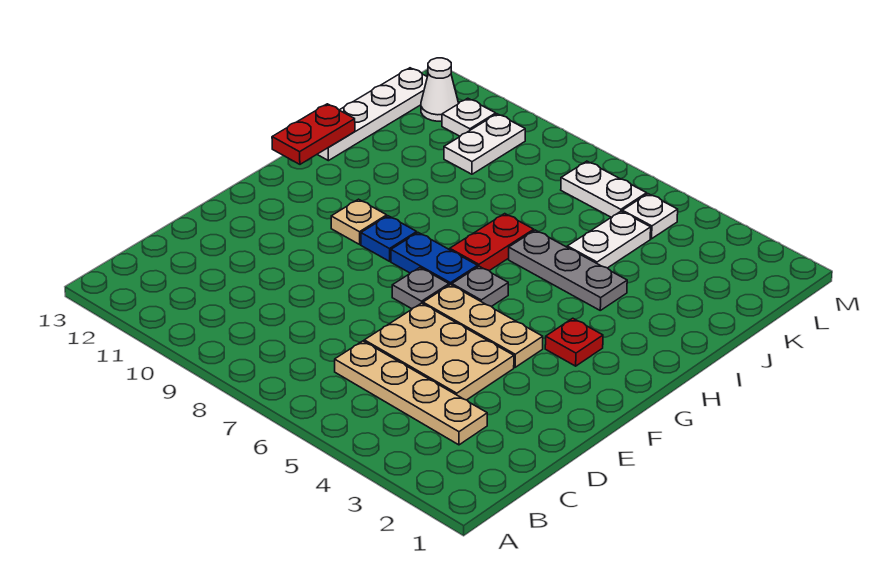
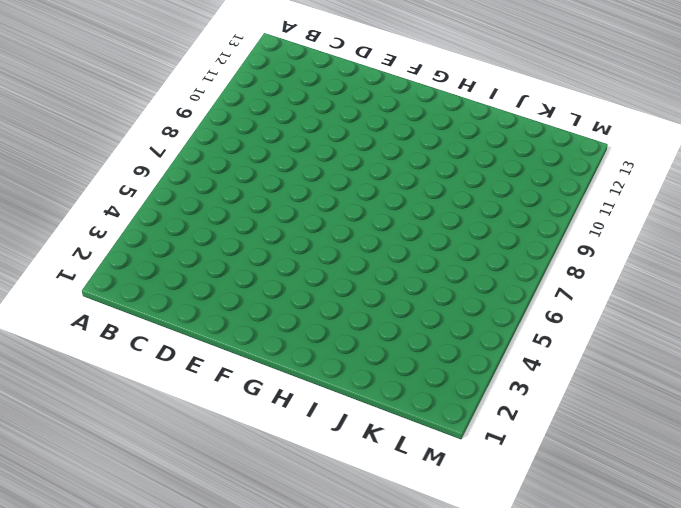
none -> tan 1x4 plate [335,341,487,445]
none -> tan 2x3 plate [364,303,514,400]
none -> tan 1x3 plate [423,285,543,367]

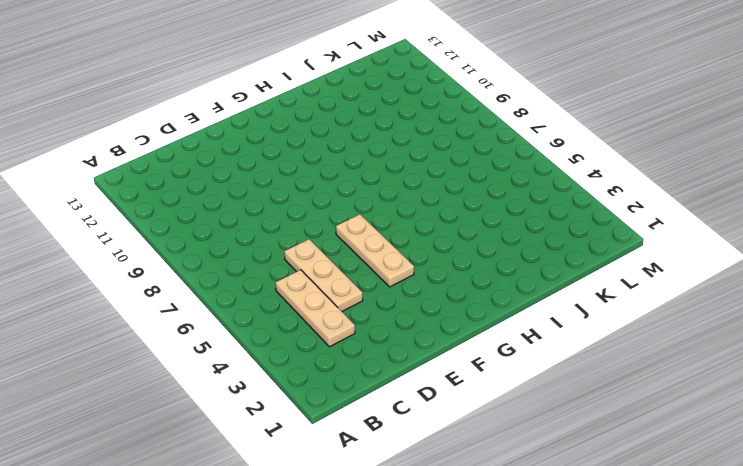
tan 1x3 plate [276,270,355,347] -> tan 1x4 plate [335,341,487,445]
tan 1x3 plate [284,239,363,311] -> tan 2x3 plate [364,303,514,400]
none -> grey 1x1 plate [392,268,449,309]
none -> red 1x1 plate [545,318,603,366]
none -> grey 1x1 plate [452,266,508,306]

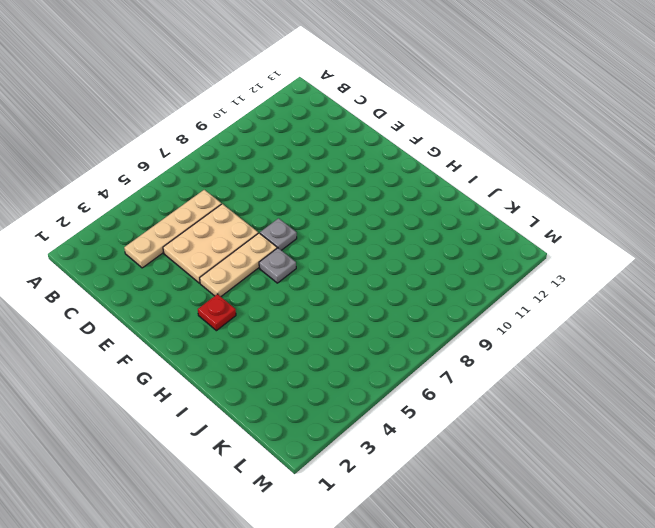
none -> blue 1x2 plate [391,233,478,285]
none -> blue 1x1 plate [361,216,417,261]
none -> tan 1x1 plate [331,199,387,244]

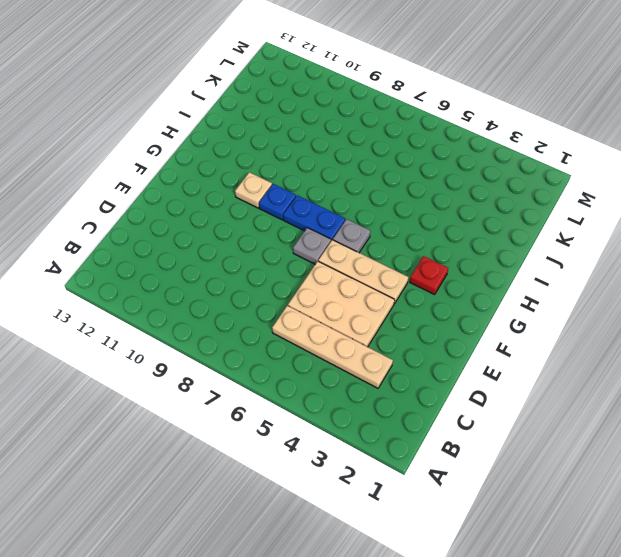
none -> red 1x2 plate [450,214,534,271]
none -> grey 1x3 plate [509,230,627,310]
none -> white 1x4 plate [317,68,427,161]

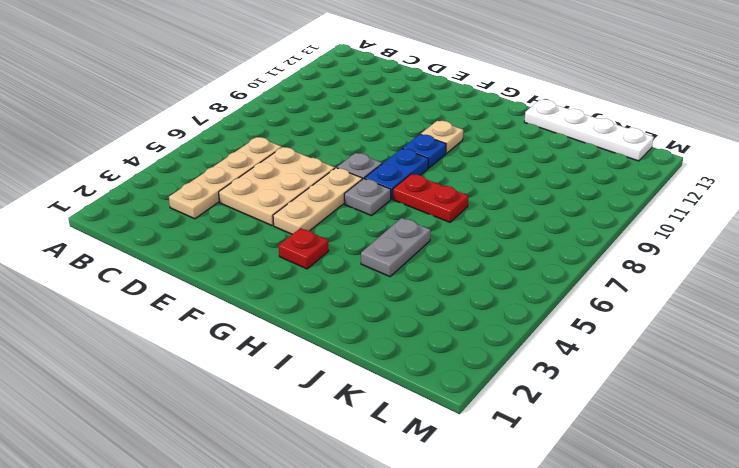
grey 1x2 plate [361,218,430,277] -> grey 1x3 plate [509,230,627,310]
none -> white 1x2 plate [567,211,651,268]
none -> white 1x2 plate [444,114,525,174]
none -> white 1x1 plate [622,194,678,239]

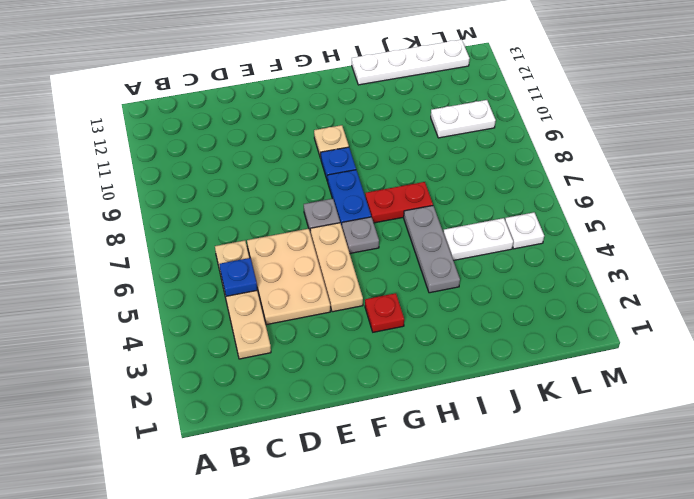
blue 1x1 plate [219,258,257,296] -> none
none -> white 1x2 plate [561,161,647,217]
none -> white 1x1 plate [442,98,496,136]
none -> white 1x1 cone [421,58,458,121]

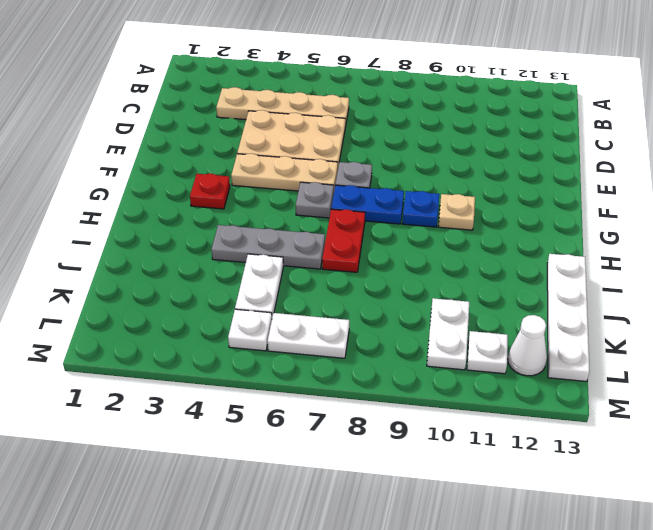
none -> red 1x2 plate [272,104,355,164]

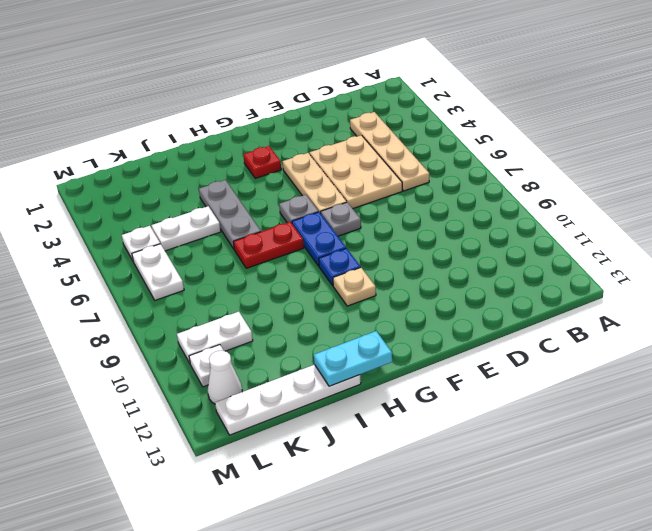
cyan 1x2 plate [314,331,392,386] -> red 1x2 plate [272,104,355,164]

